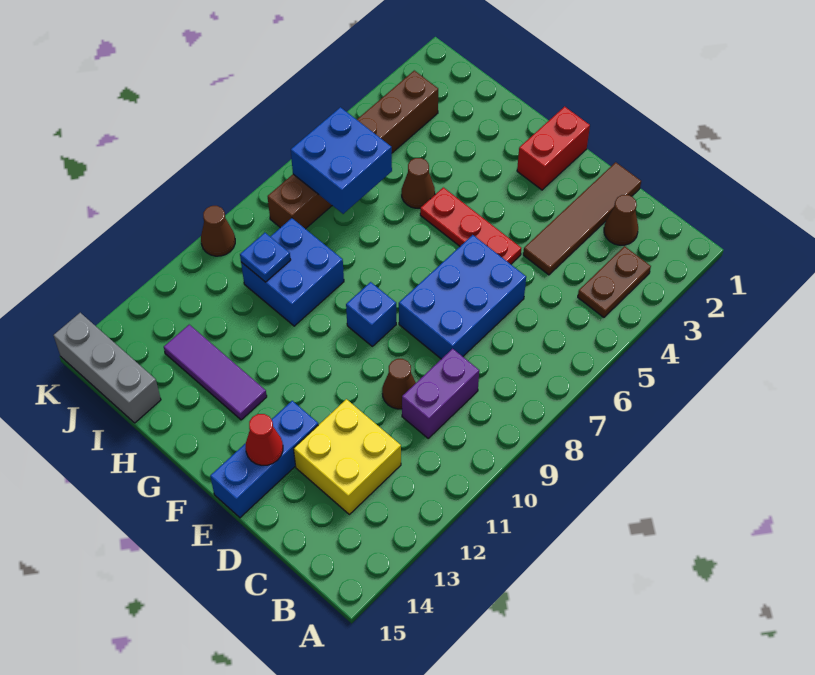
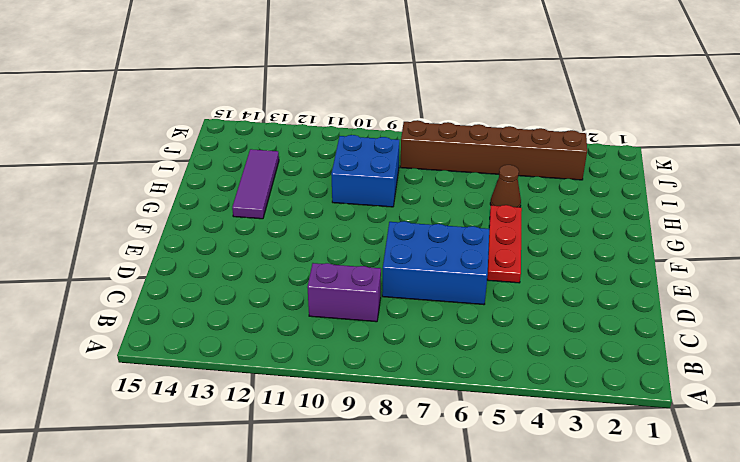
none -> brown 1x2 plate [578,246,651,317]
none -> brown 1x1 cone [604,195,638,245]
none -> yellow 2x2 brick [294,399,401,514]

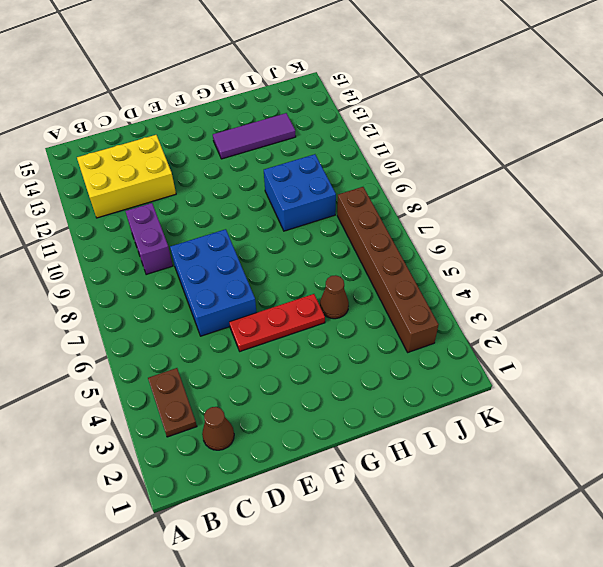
yellow 2x3 brick [77,135,176,218] -> yellow 2x2 brick [294,399,401,514]
none -> brown 1x4 tile [523,162,641,275]
none -> brown 1x1 cone [382,359,416,409]
none -> blue 1x3 brick [210,401,318,518]

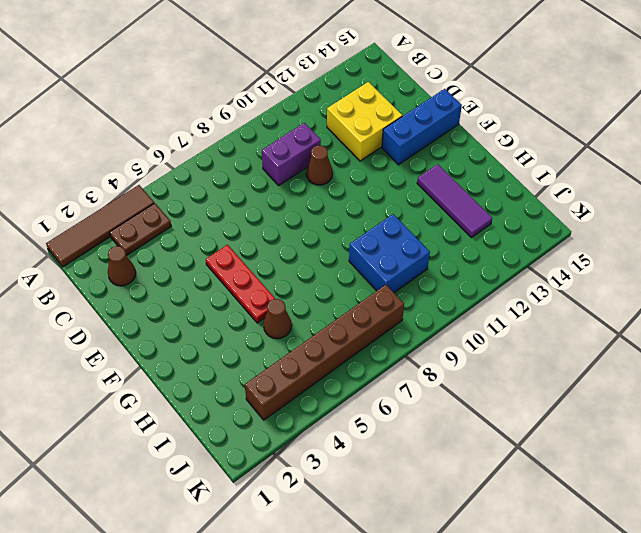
brown 1x4 tile [46,185,154,267] -> brown 1x4 tile moved to [523,162,641,275]
none -> blue 2x3 brick [399,235,526,359]
none -> red 1x2 brick [517,106,590,190]
none -> blue 1x1 brick [346,282,396,346]

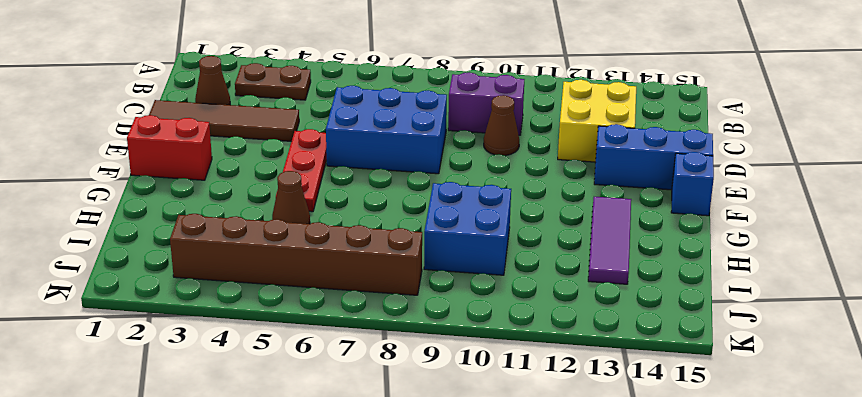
blue 1x1 brick [671,152,714,216] -> blue 1x1 brick moved to [346,282,396,346]
none -> grey 1x3 brick [54,313,161,423]
none -> brown 1x1 cone [201,206,235,256]
none -> red 1x1 cone [246,414,283,465]

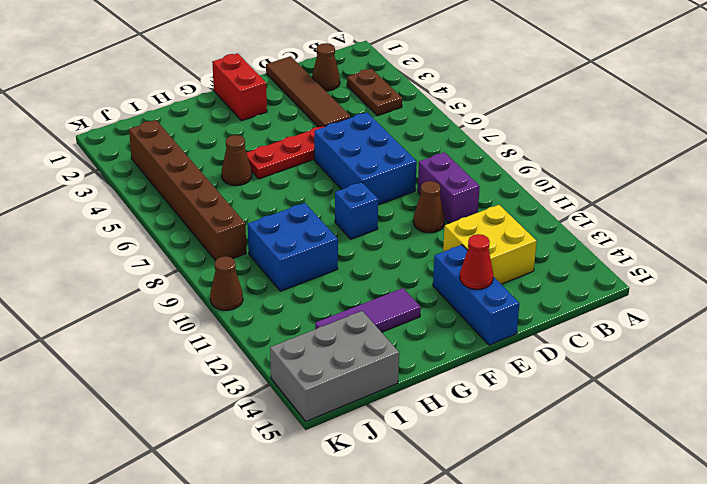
grey 2x3 brick [270,311,399,421] -> grey 1x3 brick [54,313,161,423]
none -> blue 2x2 brick [291,107,392,214]
none -> blue 1x1 plate [240,233,291,282]

